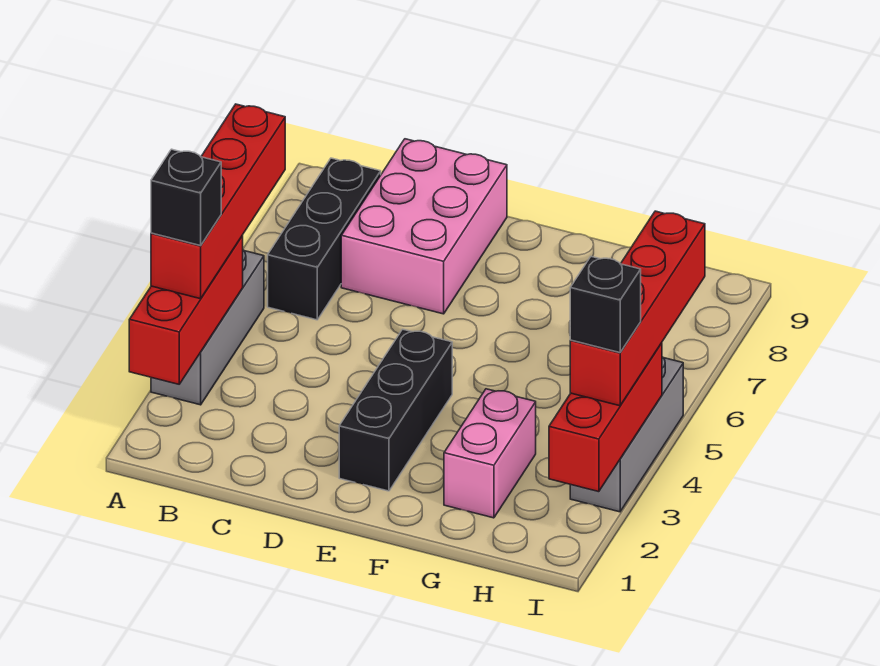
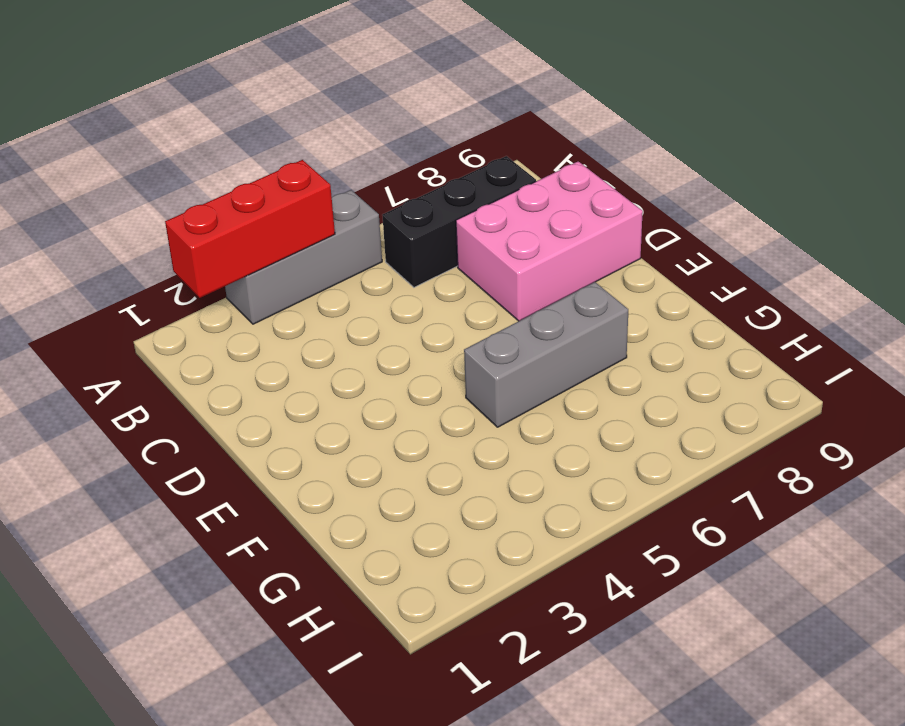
grey 1x3 brick [464,282,628,427] -> grey 1x3 brick moved to [570,357,683,512]
none -> black 1x3 brick [339,329,452,491]
none -> pink 1x2 brick [444,389,536,518]
none -> red 1x3 brick [549,343,662,492]

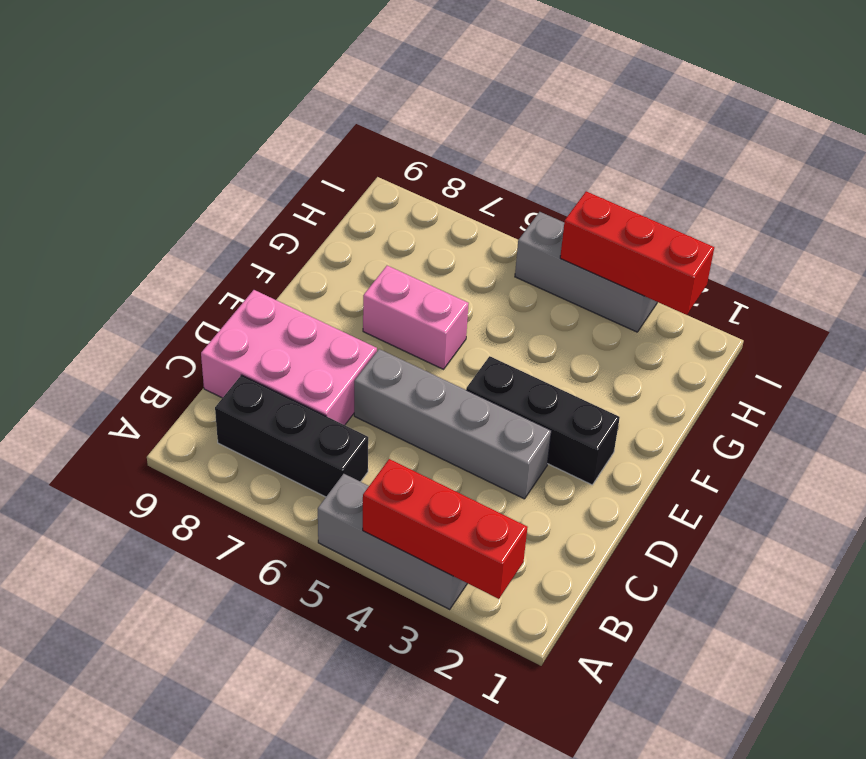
grey 1x4 brick [354,349,551,499] -> none
pink 1x2 brick [363,266,469,369] -> pink 1x2 brick moved to [444,389,536,518]
none -> red 1x4 brick [151,104,285,299]
none -> red 1x4 brick [570,211,705,406]
none -> black 1x1 brick [151,149,221,246]

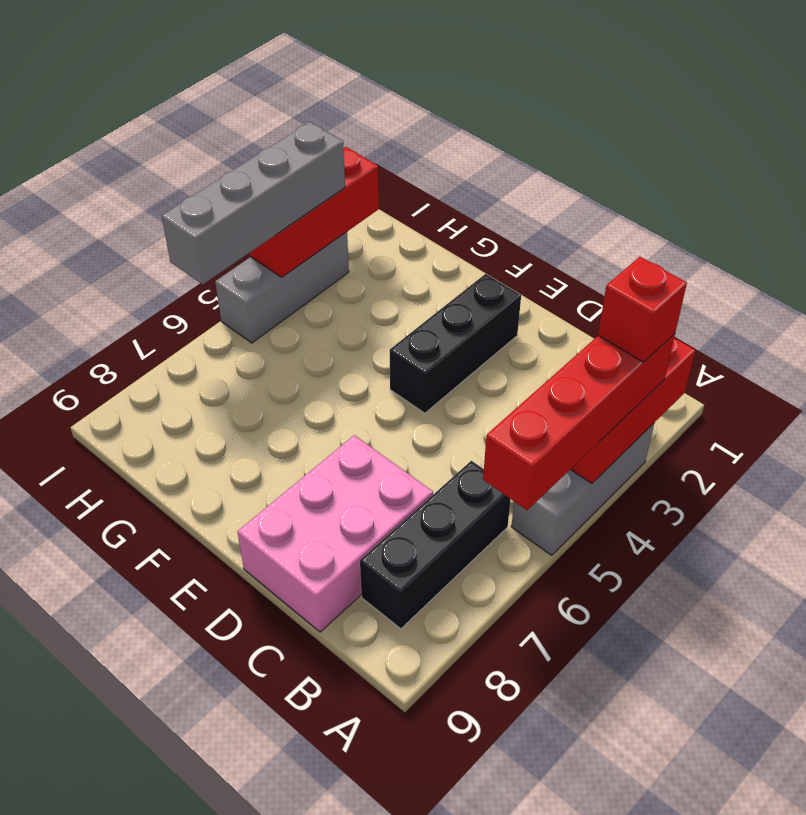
red 1x1 brick [598,257,687,362] -> black 1x1 brick [151,149,221,246]
grey 1x4 brick [162,122,345,284] -> red 1x4 brick [570,211,705,406]
none -> pink 1x2 brick [444,389,536,518]
none -> black 1x1 brick [570,257,641,353]

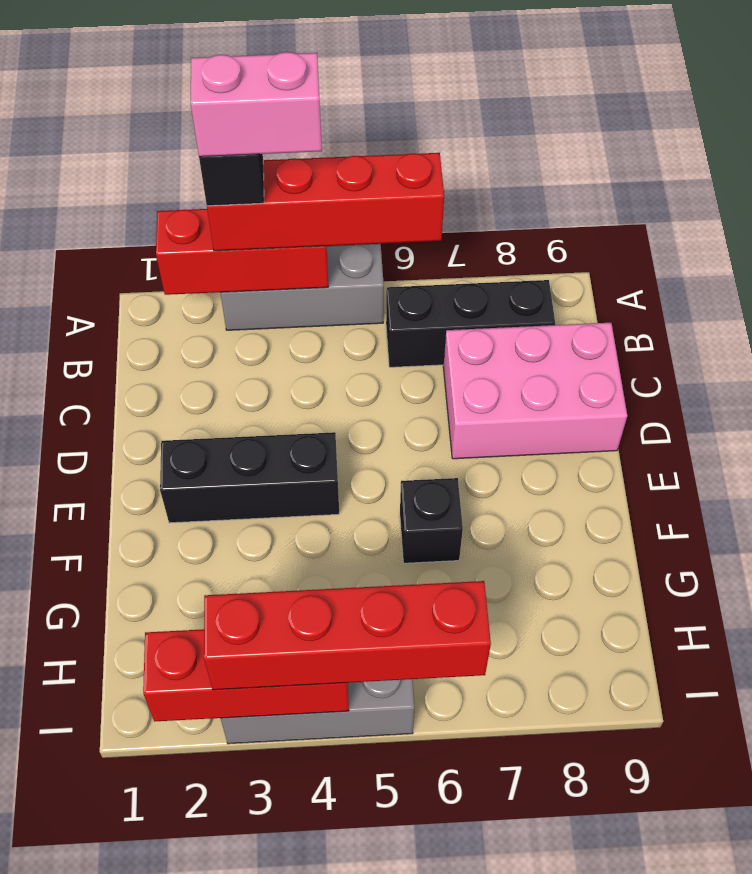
pink 1x2 brick [191,52,322,157] -> pink 1x2 brick moved to [444,389,536,518]
black 1x1 brick [400,478,463,563] -> black 1x1 brick moved to [570,257,641,353]

